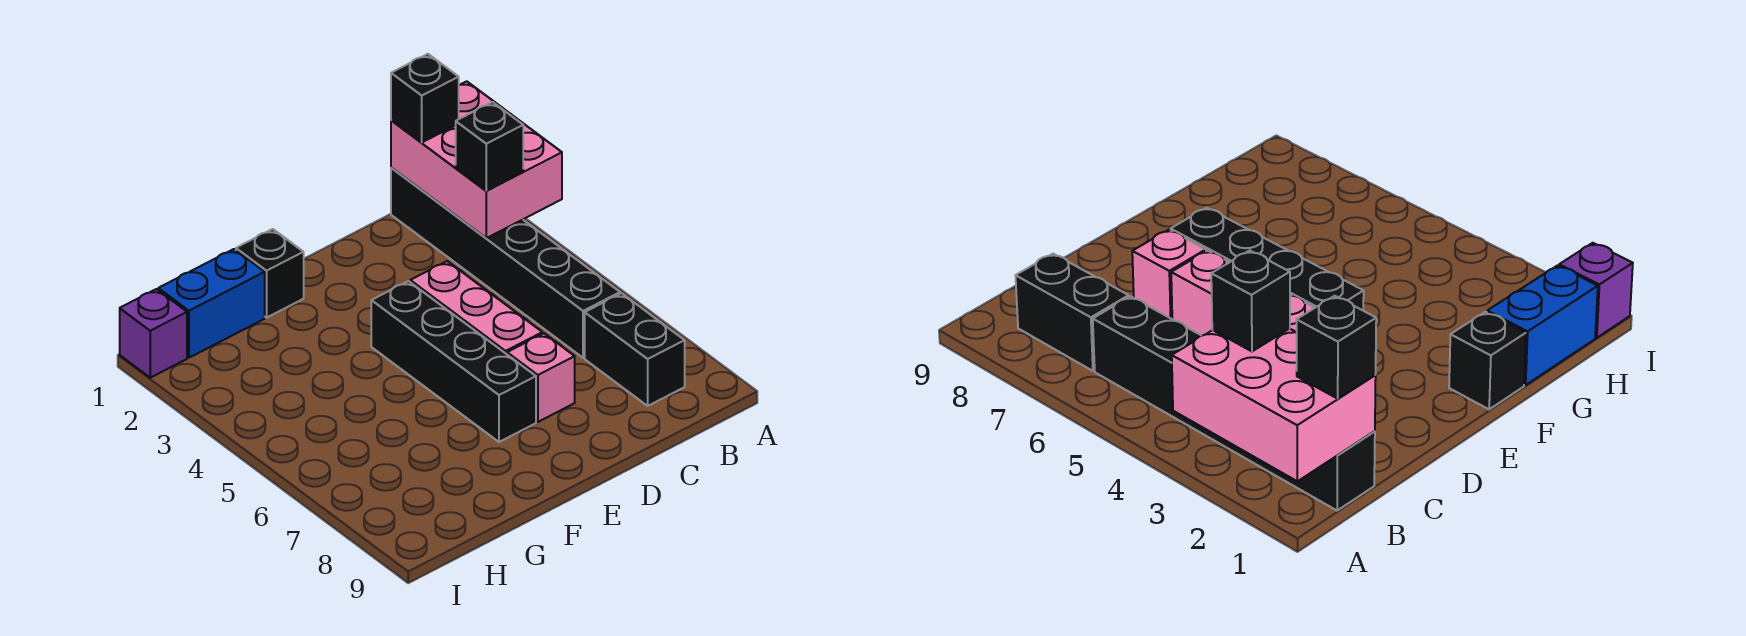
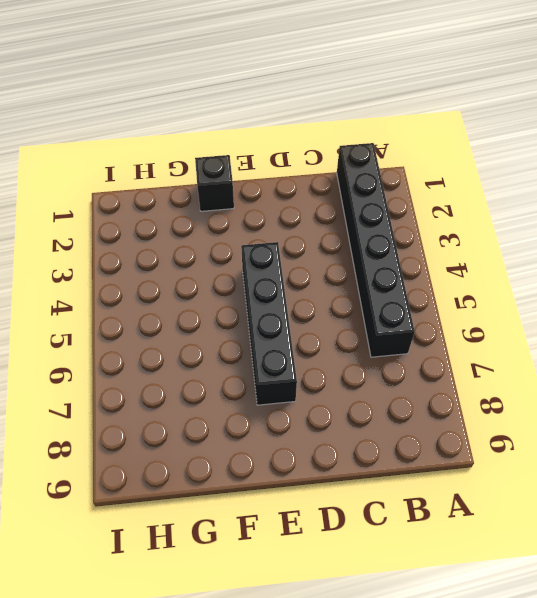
none -> black 1x2 brick [585,293,685,406]
none -> pink 1x3 brick [410,261,542,354]

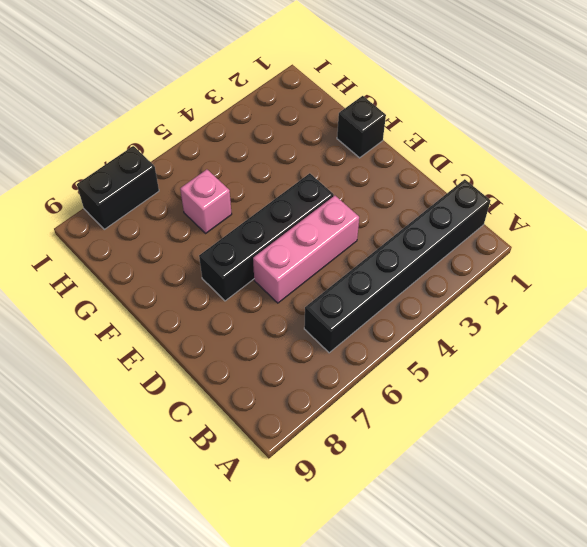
pink 1x1 brick [180,169,232,233] -> pink 1x1 brick moved to [507,333,575,422]
black 1x2 brick [77,146,159,229] -> black 1x2 brick moved to [585,293,685,406]
none -> blue 1x2 brick [158,249,265,358]
none -> purple 1x1 brick [120,289,187,378]

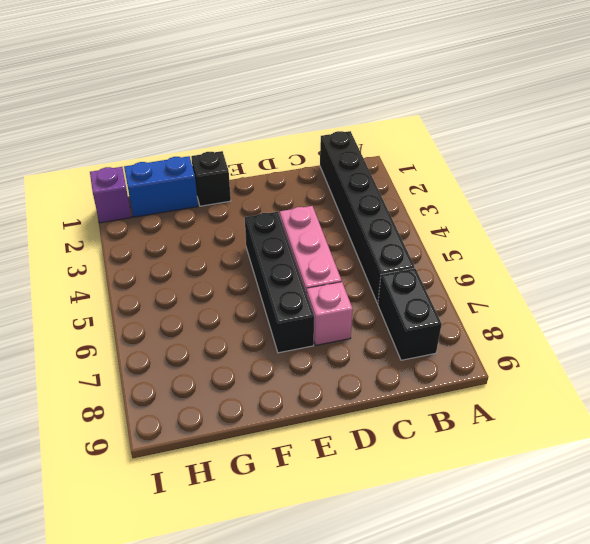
none -> pink 2x3 brick [391,81,562,238]
none -> black 1x1 brick [391,54,459,143]

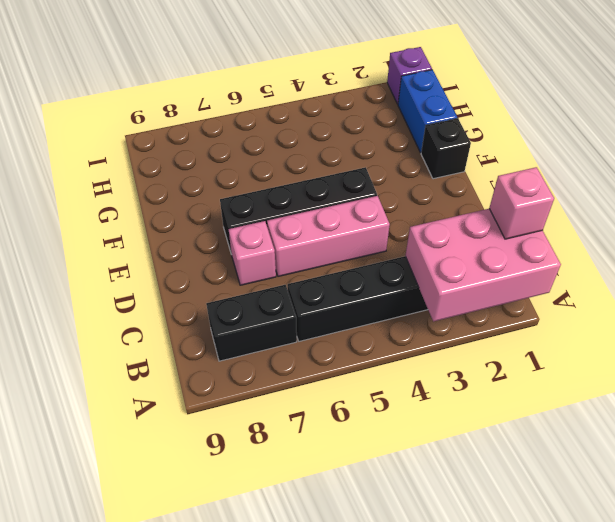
pink 1x1 brick [489,167,554,239] -> black 1x1 brick [391,54,459,143]
none -> black 1x1 brick [456,102,523,191]

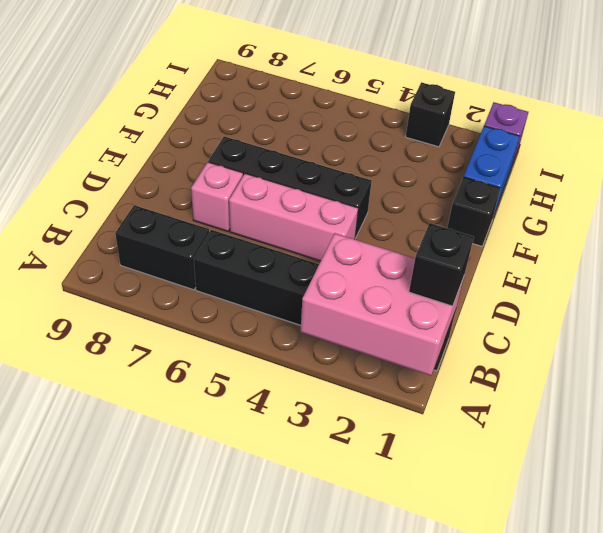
black 1x1 brick [406,82,455,147] -> black 1x1 brick moved to [456,102,523,191]

